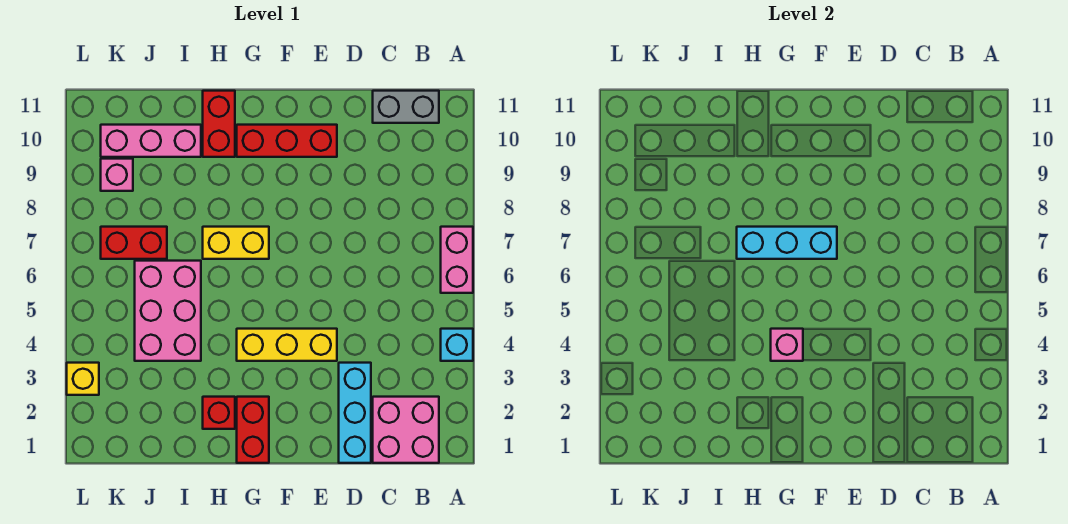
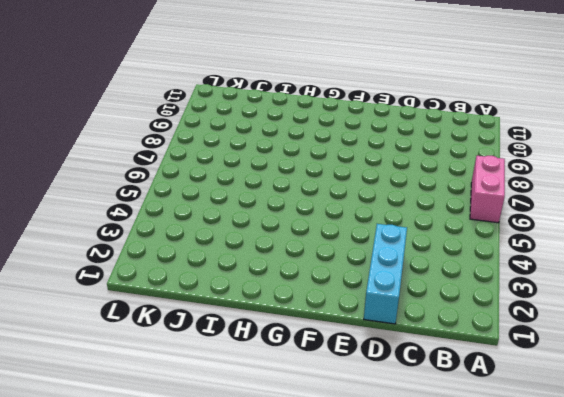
none -> cyan 1x1 brick [441,329,473,361]
none -> pink 2x2 brick [373,397,439,463]
none -> grey 1x2 brick [373,91,439,123]

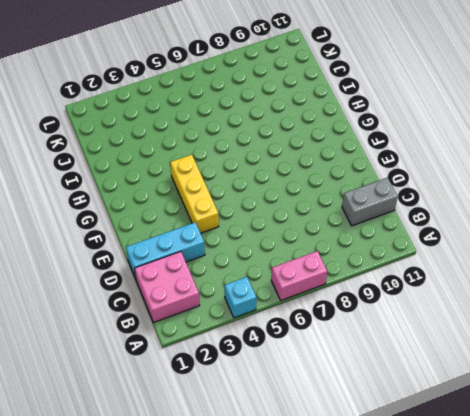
grey 1x2 brick [342,177,398,226] -> grey 1x2 brick turned to [373,91,439,123]
none -> red 1x3 brick [237,125,337,157]
none -> red 1x2 brick [237,397,269,463]
none -> yellow 1x2 brick [203,227,269,259]

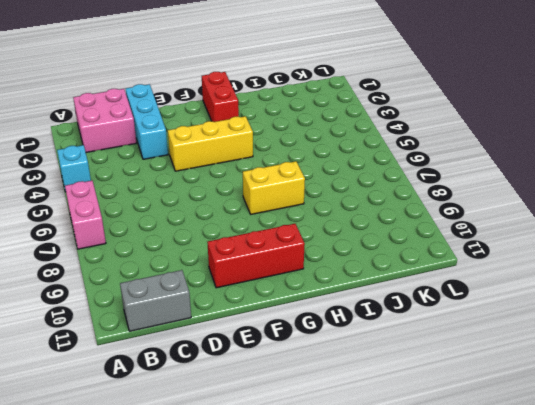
none -> red 1x1 brick [203,397,235,429]
none -> red 1x2 brick [203,91,235,157]
none -> pink 2x3 brick [135,261,201,361]

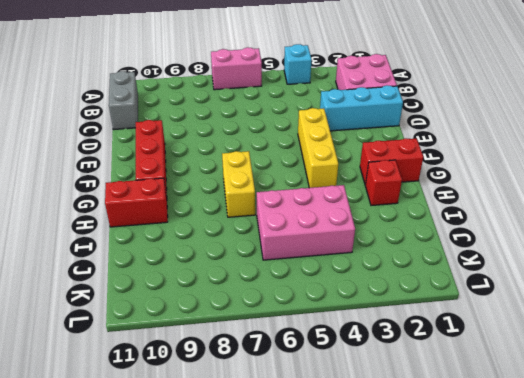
none -> pink 1x3 brick [101,125,201,157]
none -> red 1x2 brick [101,227,167,259]
none -> pink 1x1 brick [101,159,133,191]

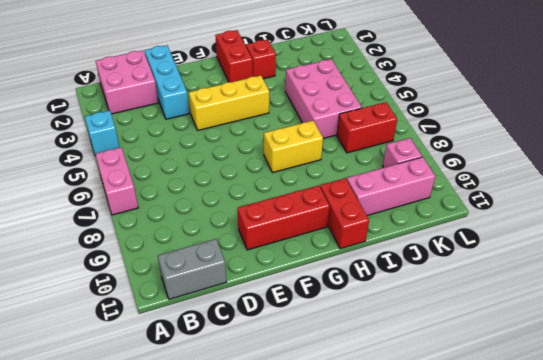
none -> yellow 1x1 brick [67,363,99,395]
none -> cyan 1x3 brick [737,227,837,259]
none -> pink 1x1 brick [771,329,803,361]

